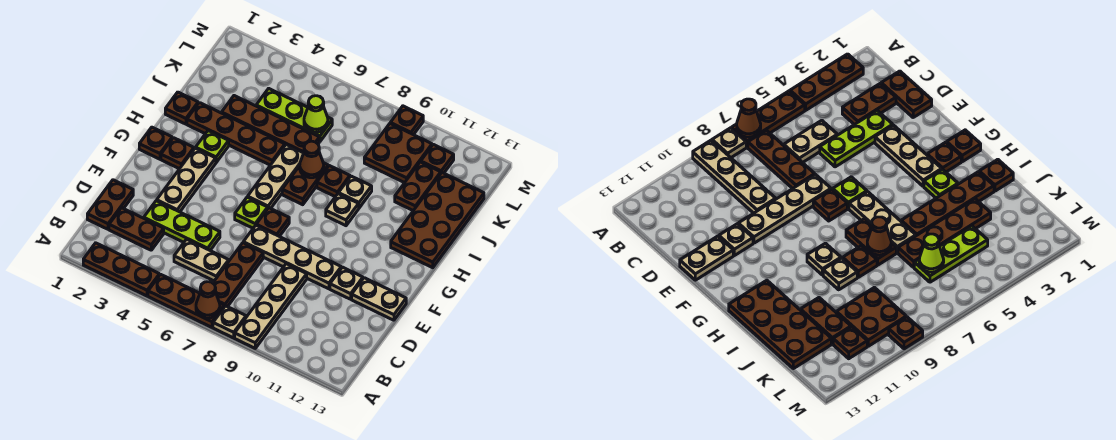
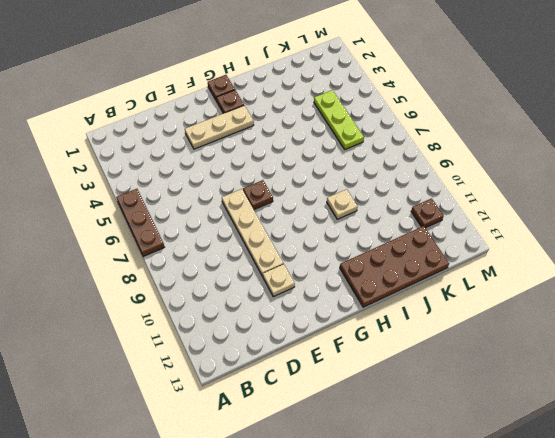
none -> brown 1x3 plate [83,243,159,296]
none -> tan 1x1 plate [213,306,246,338]
none -> tan 1x4 plate [235,264,307,348]
none -> brown 1x3 plate [213,243,263,307]

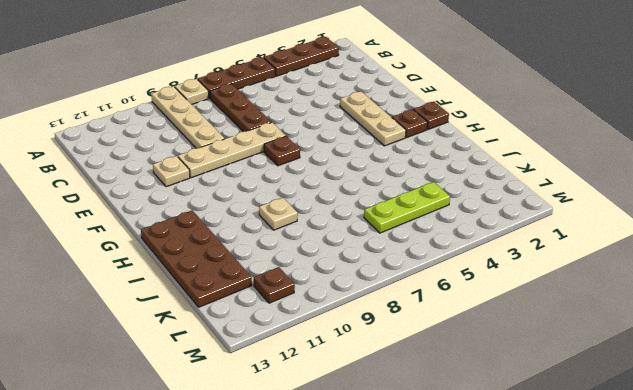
none -> brown 1x2 plate [87,180,133,229]
none -> brown 1x2 plate [109,208,164,250]
none -> tan 1x2 plate [174,239,229,281]
none -> lime 1x3 plate [144,201,220,250]

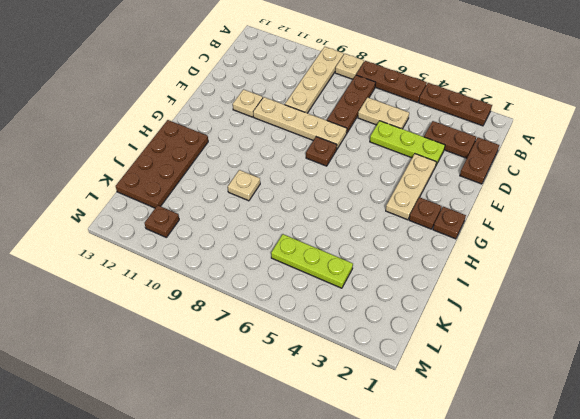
none -> tan 1x2 plate [352,278,406,320]
none -> lime 1x1 plate [235,197,268,228]
none -> tan 1x3 plate [248,145,303,208]
none -> lime 1x1 plate [196,131,229,162]

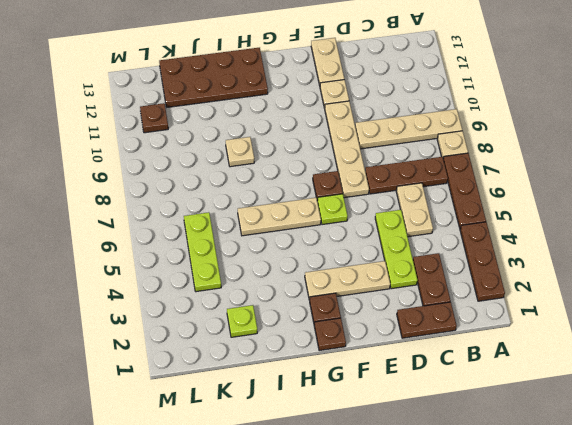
lime 1x1 plate [227,305,257,337] -> lime 1x1 plate moved to [196,131,229,162]
none -> brown 1x2 plate [282,162,328,205]
none -> tan 1x1 plate [326,194,359,226]
none -> brown 1x1 plate [165,92,198,124]
none -> brown 1x4 plate [187,103,285,165]

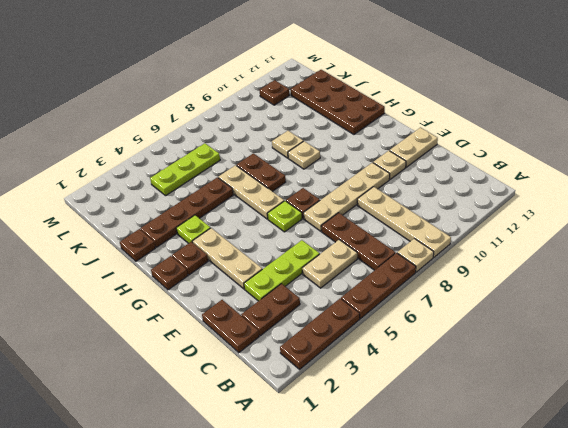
none -> brown 1x1 plate [317,166,350,197]
none -> brown 1x4 plate [222,96,319,153]
none -> brown 1x2 plate [395,162,441,211]
none -> brown 2x2 plate [364,124,432,183]

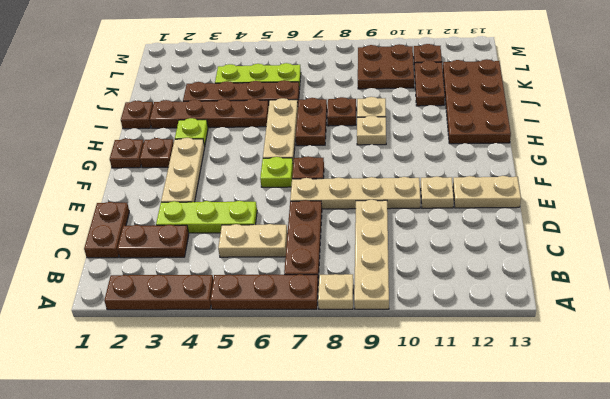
none -> brown 1x1 plate [390,106,423,135]
none -> brown 1x1 cone [196,282,220,318]
none -> brown 1x1 cone [300,141,324,178]
none -> lime 1x1 cone [304,96,328,132]

